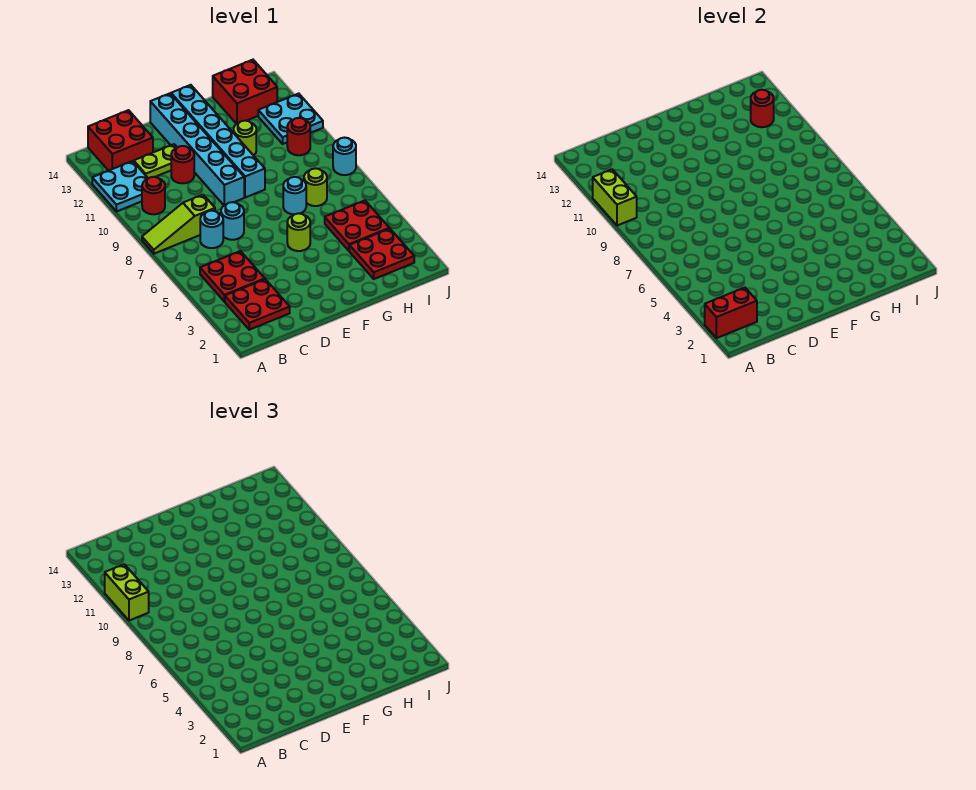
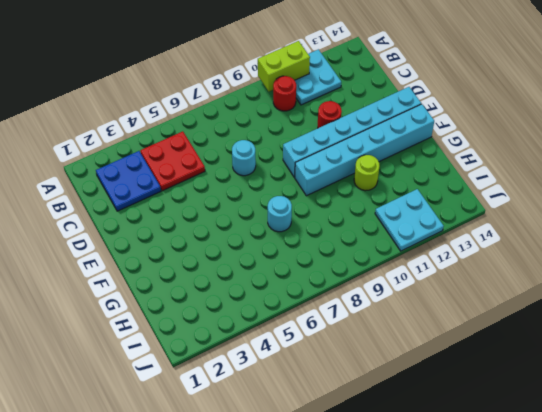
blue 2x2 plate [96,151,161,211] -> red 2x2 plate [225,279,290,330]
none -> lime 1x3 slope [142,195,215,254]
none -> red 2x2 brick [88,110,153,171]
none -> cyan 1x1 round brick [200,211,223,248]

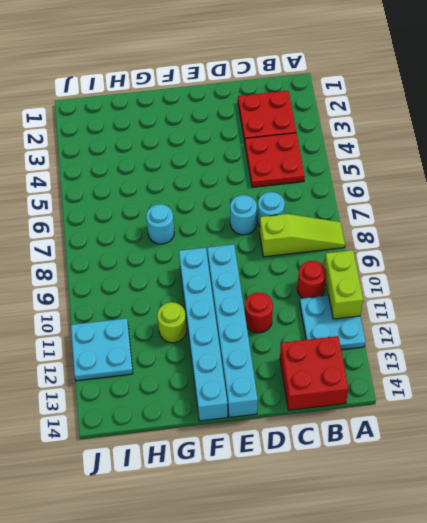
none -> lime 1x2 plate [134,144,177,178]
none -> lime 1x1 round brick [287,213,310,251]
none -> red 2x2 plate [349,229,414,279]

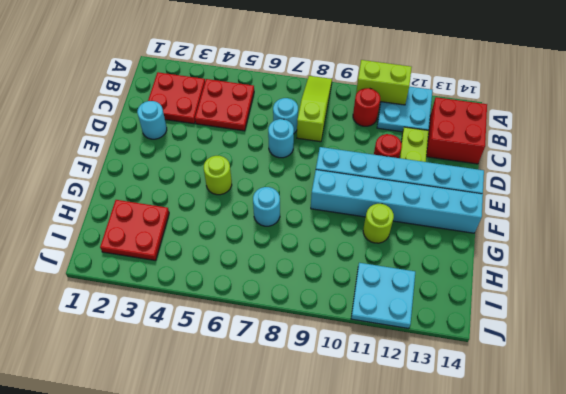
cyan 1x1 round brick [137,101,167,139] -> cyan 1x1 round brick moved to [333,138,356,175]
none -> red 2x2 plate [325,201,389,251]
none -> lime 1x1 round brick [304,168,327,206]
none -> red 2x2 brick [213,60,277,124]

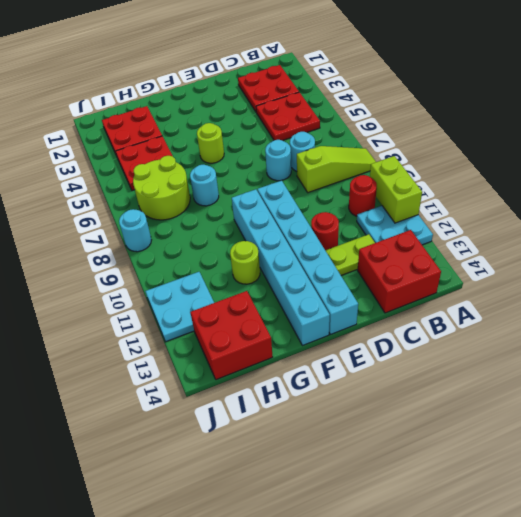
lime 2x2 round brick [133,156,190,220] -> lime 1x1 round brick [304,168,327,206]
none -> red 1x1 round brick [287,118,310,155]
none -> red 1x2 brick [705,288,757,338]
none -> red 1x1 round brick [751,90,774,127]

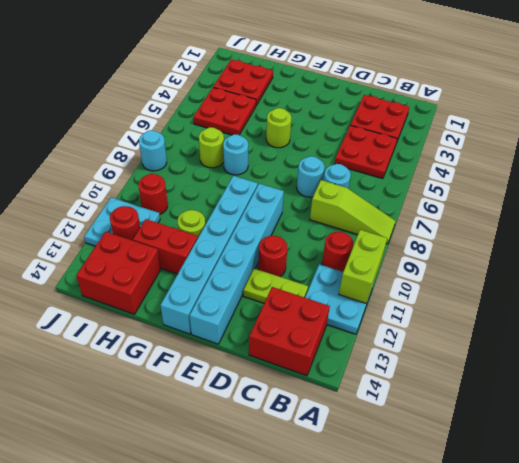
red 1x2 brick [133,219,198,274] -> red 1x2 brick moved to [705,288,757,338]
none -> lime 1x2 brick [105,564,149,621]

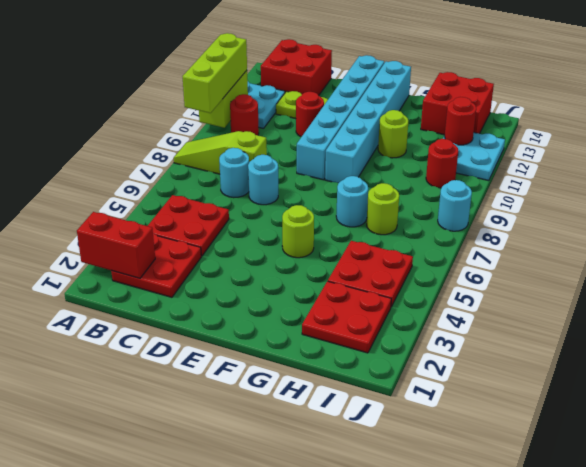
lime 1x3 brick [182,33,247,113] -> lime 1x2 brick [105,564,149,621]

